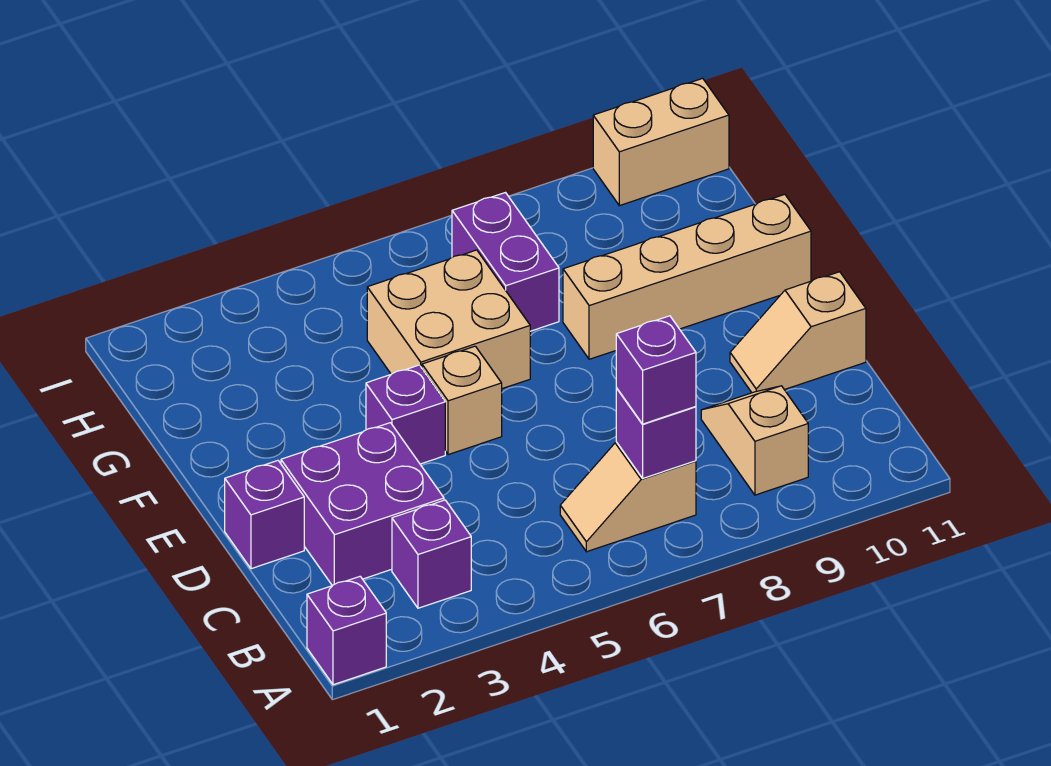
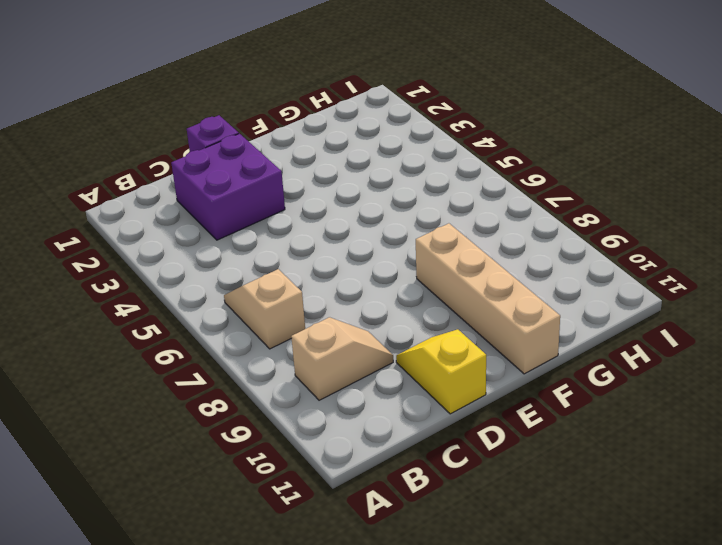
yellow 1x2 slope [396,329,486,414] -> tan 1x2 slope [730,272,866,393]
none -> purple 1x1 brick [307,577,386,685]
none -> purple 1x1 brick [392,500,471,608]
none -> purple 1x1 brick [366,365,445,464]

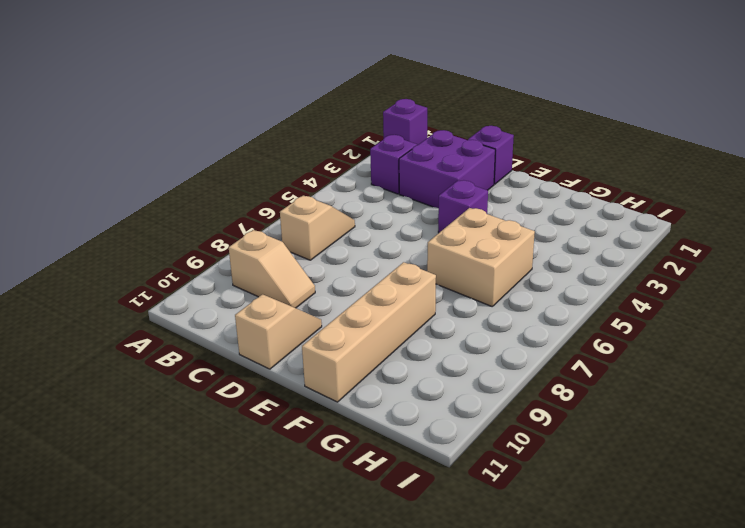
none -> tan 1x1 brick [422,346,502,455]
none -> purple 1x2 brick [452,193,559,331]
none -> tan 1x2 brick [593,78,729,206]

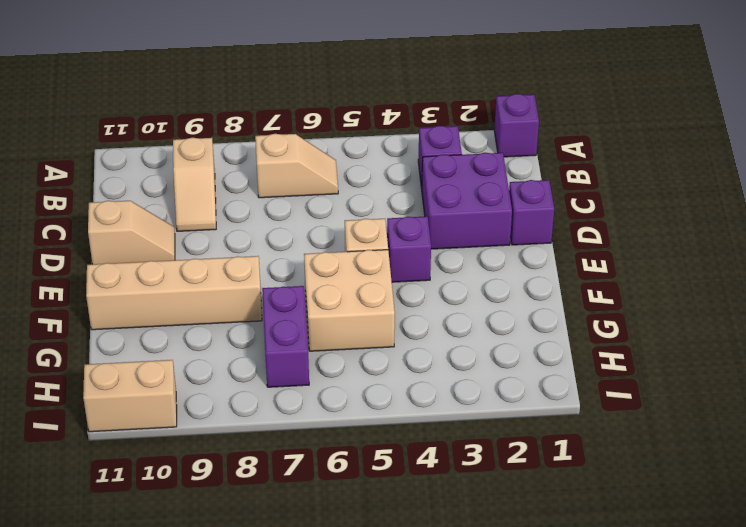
none -> purple 1x1 brick [616,388,696,478]
none -> purple 1x1 brick [616,316,696,424]

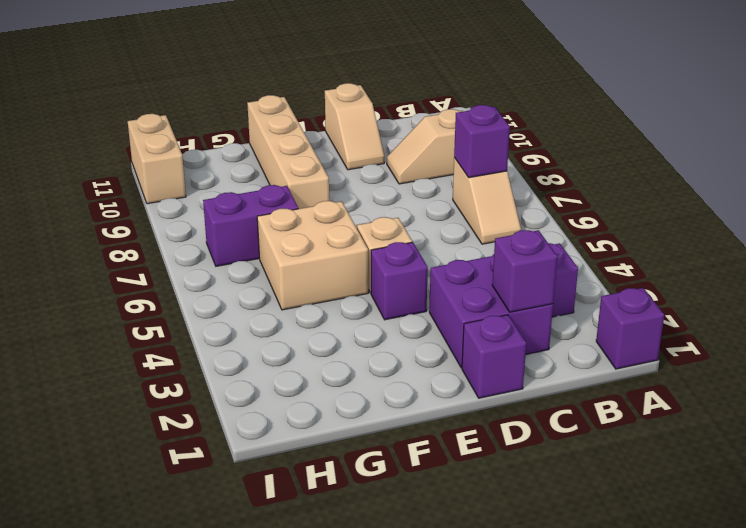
purple 1x1 brick [492,230,557,312] -> purple 1x1 brick moved to [616,316,696,424]

